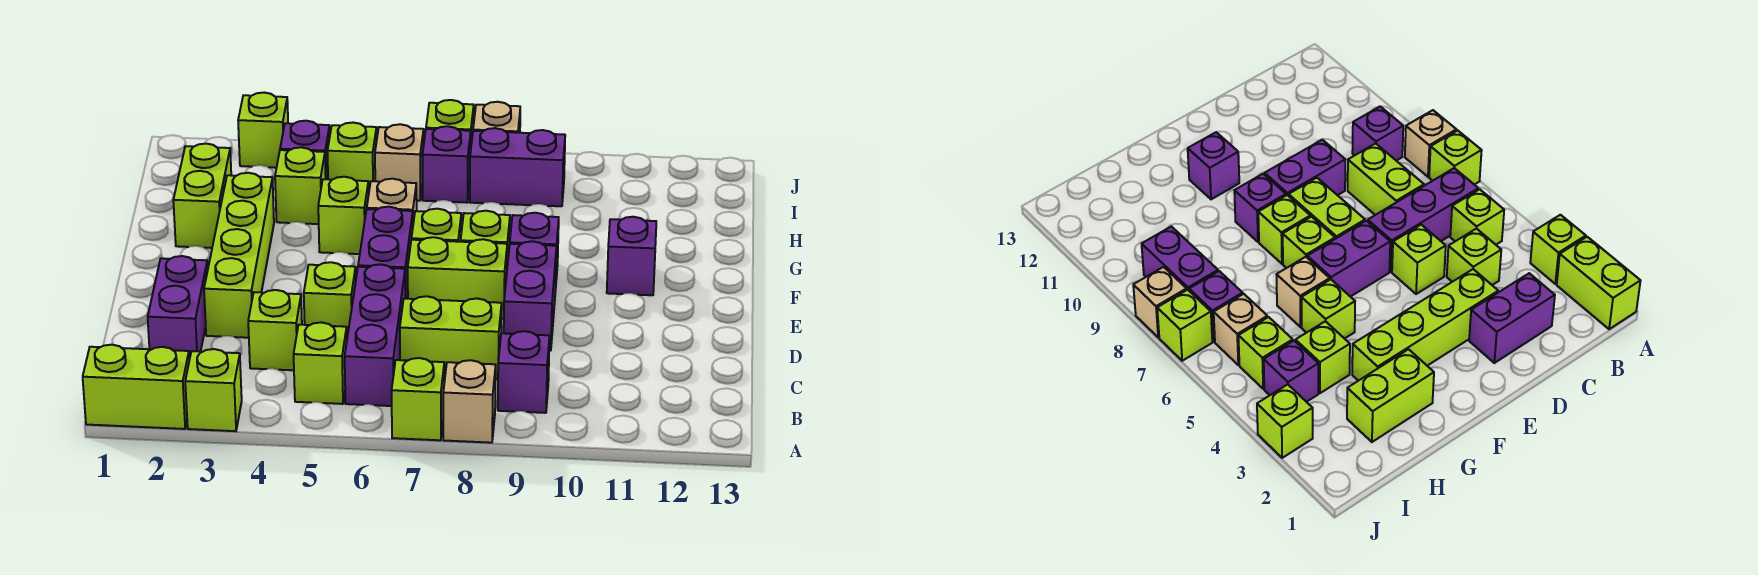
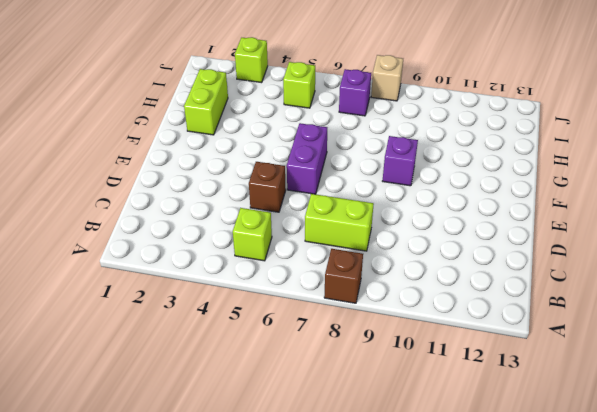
brown 1x1 brick [324,249,363,303] -> tan 1x1 brick [443,360,496,443]
brown 1x1 brick [249,162,286,212] -> lime 1x1 brick [304,262,356,337]
none -> lime 1x2 brick [83,345,189,429]
none -> lime 1x1 brick [185,349,242,431]
none -> lime 1x1 brick [392,358,444,440]
none -> purple 1x3 brick [345,264,405,406]

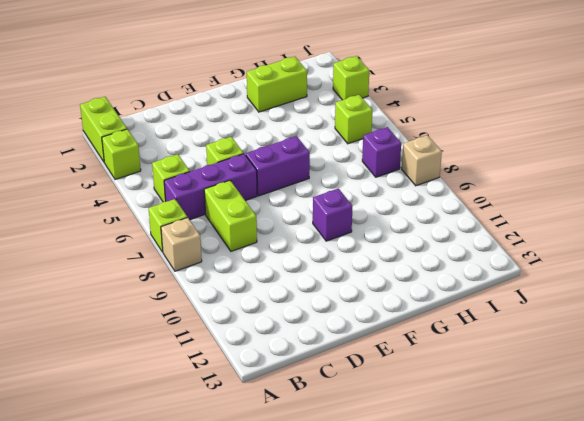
none -> purple 1x1 brick [498,331,549,413]
none -> purple 1x2 brick [148,256,208,360]
none -> lime 1x1 brick [248,290,302,370]
none -> lime 1x4 brick [204,173,274,338]

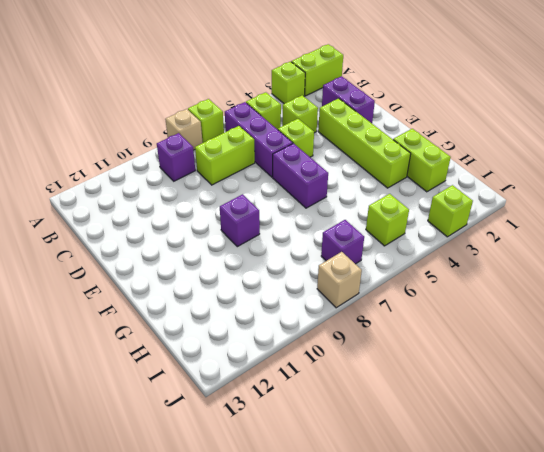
none -> purple 1x2 brick [504,241,557,351]
none -> lime 1x2 brick [408,237,507,319]
none -> lime 1x1 brick [412,209,461,242]
none -> lime 1x1 brick [461,211,510,266]

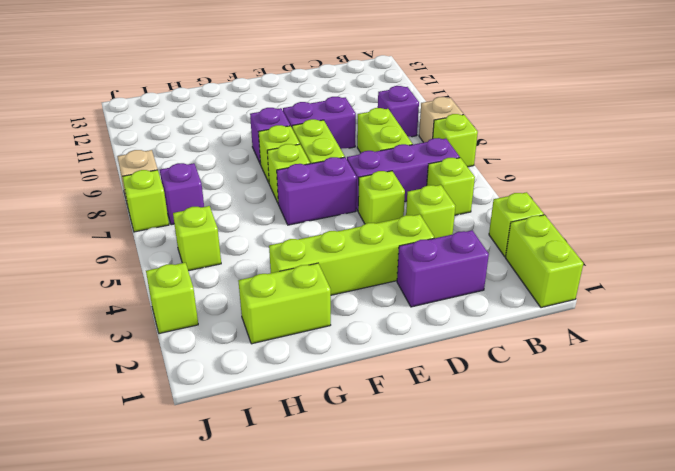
none -> purple 1x1 brick [607,217,656,295]
none -> lime 1x1 brick [318,177,369,254]
none -> tan 1x1 brick [367,179,417,223]
none -> lime 1x1 brick [275,147,326,224]

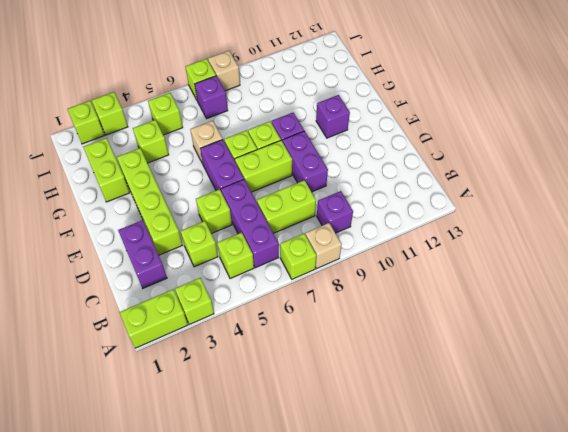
lime 1x1 brick [67,101,104,144] -> lime 1x1 brick moved to [318,177,369,254]
none -> purple 1x1 brick [280,121,330,179]
none -> tan 1x1 brick [375,124,424,201]
none -> purple 1x2 brick [470,128,565,206]

